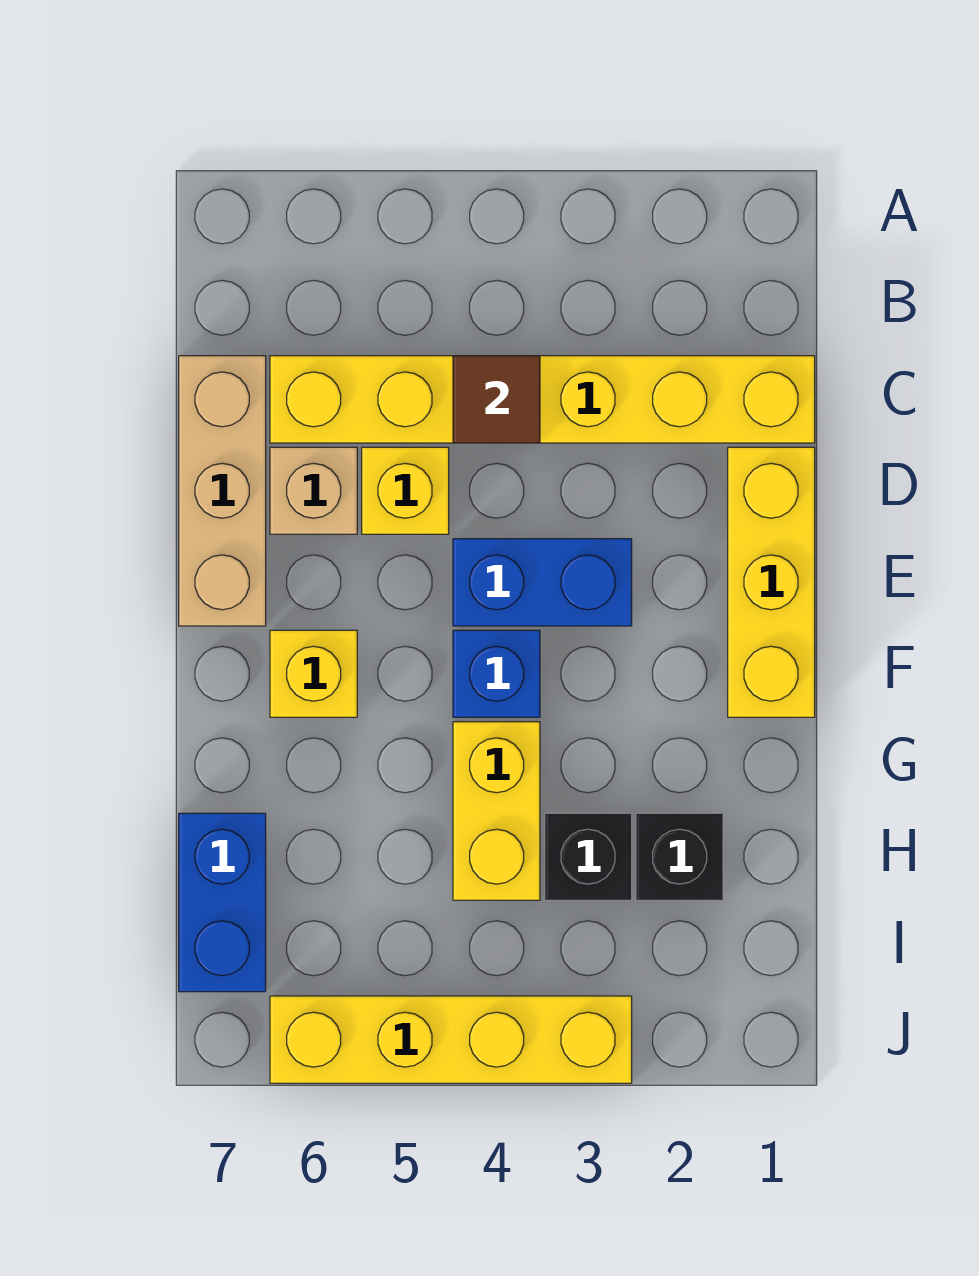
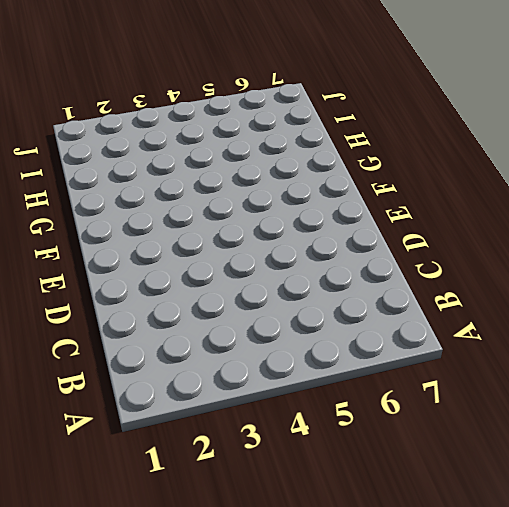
none -> yellow 1x6 brick [270,356,815,443]
none -> tan 1x3 brick [179,356,266,626]
none -> yellow 1x3 brick [728,447,815,717]

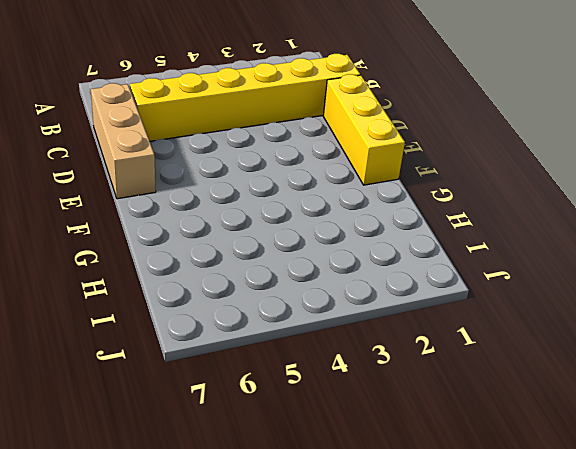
none -> yellow 1x1 brick [362,447,449,534]
none -> tan 1x1 brick [270,447,357,534]
none -> blue 1x2 brick [453,539,632,626]

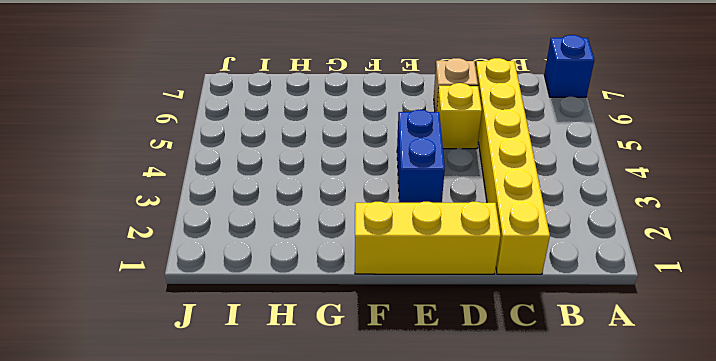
blue 1x1 brick [544,35,594,97] -> blue 1x1 brick moved to [453,630,540,717]
none -> tan 1x3 brick [179,356,266,626]
none -> yellow 1x1 brick [270,630,357,717]
none -> yellow 1x2 brick [453,722,540,900]

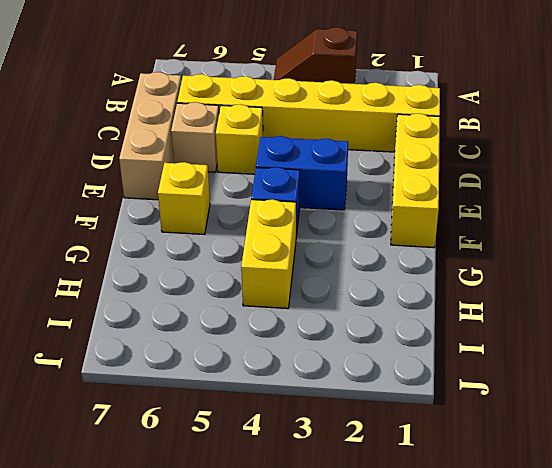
brown 1x2 slope [274,27,357,84] -> none
none -> black 1x1 brick [636,813,723,900]
none -> black 1x1 brick [545,813,632,900]
none -> blue 1x2 brick [179,813,266,992]

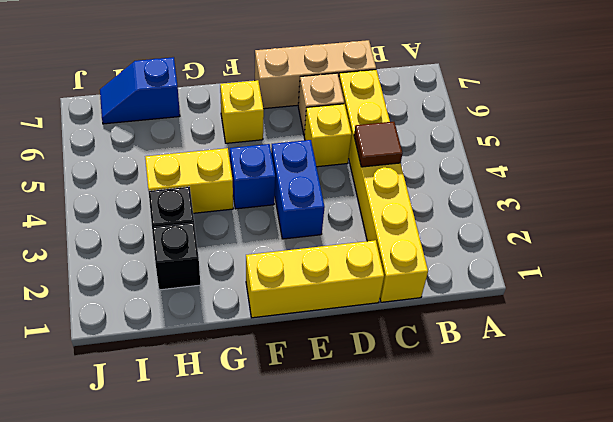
blue 1x2 slope [100,57,180,124] -> blue 1x2 brick [179,813,266,992]
none -> yellow 1x4 brick [270,996,632,1083]

